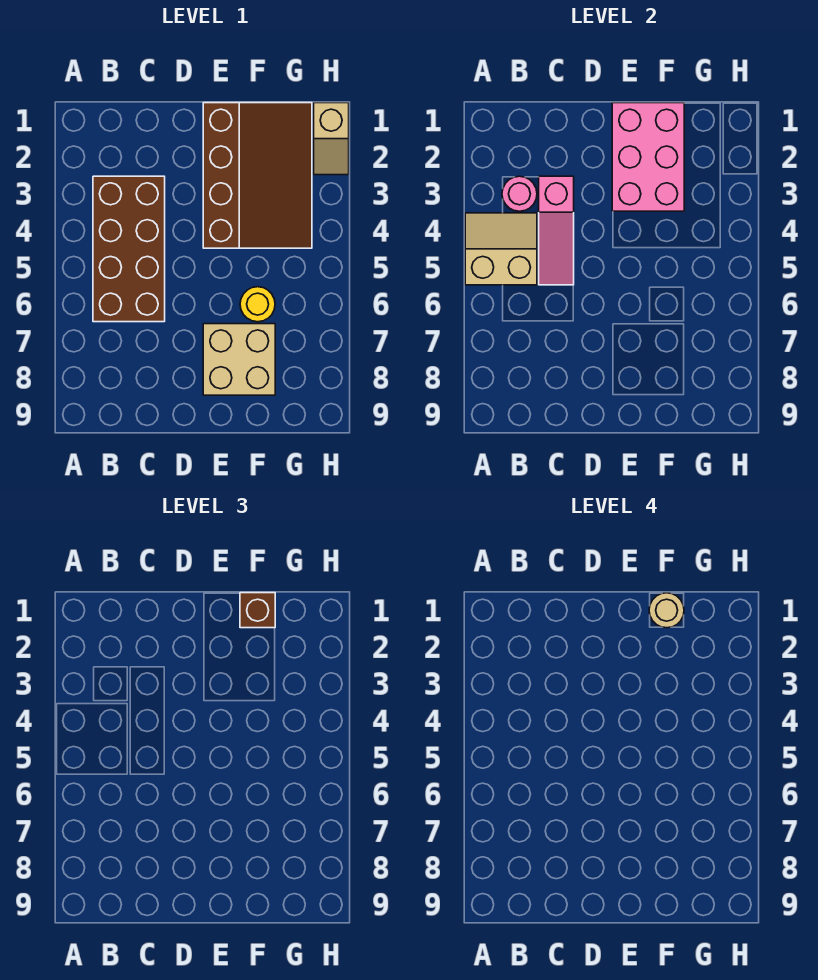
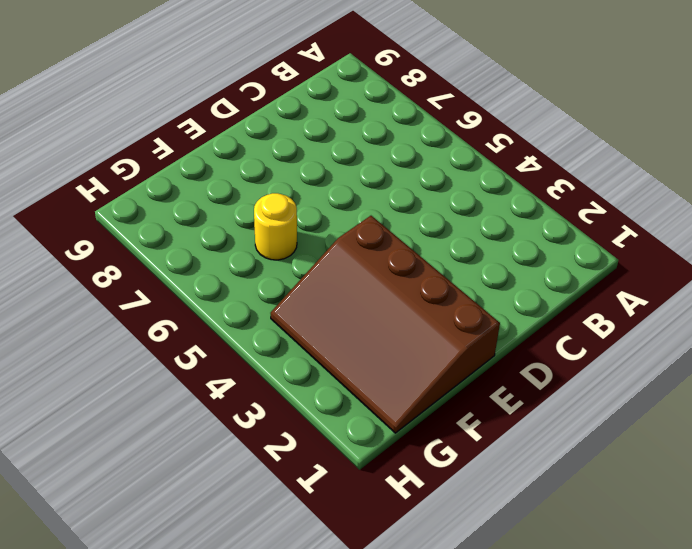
none -> brown 2x4 brick [93,176,165,322]
none -> tan 2x2 brick [203,324,275,395]

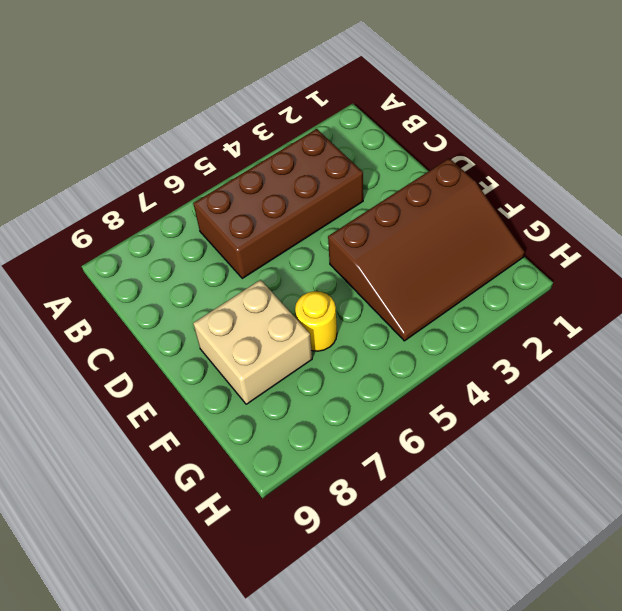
none -> tan 1x2 slope [314,103,349,175]
none -> tan 2x2 slope [465,213,537,285]

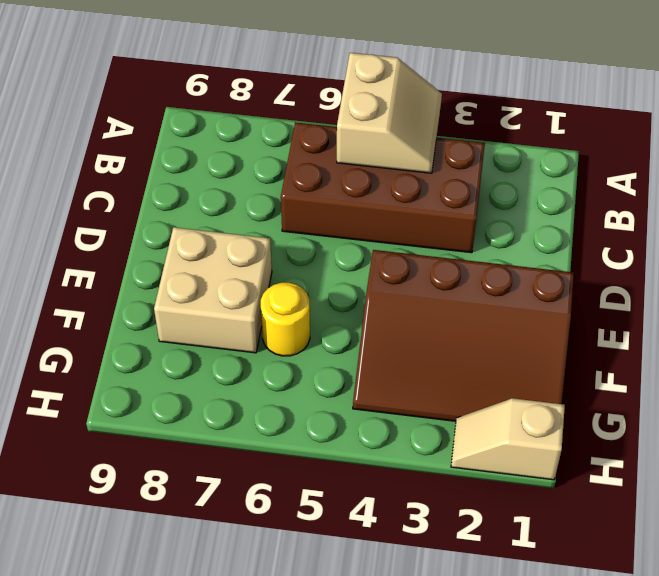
none -> pink 1x1 round brick [502,176,537,211]
none -> pink 1x3 slope [539,176,574,285]

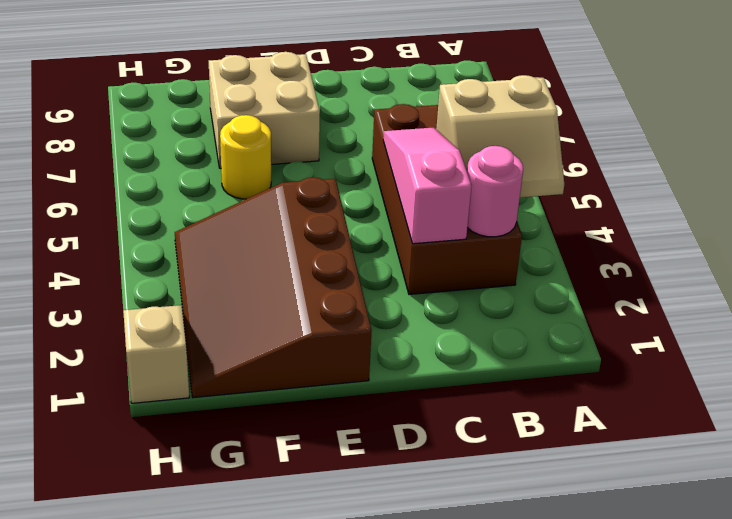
none -> pink 2x3 brick [612,103,684,211]
none -> brown 1x1 brick [240,593,275,628]

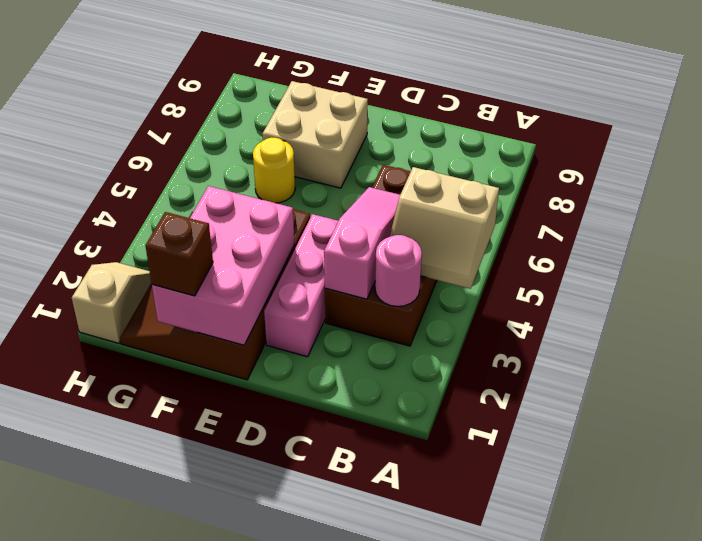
pink 1x3 brick [264,214,338,357] -> none
none -> tan 1x1 round brick [649,593,684,628]

